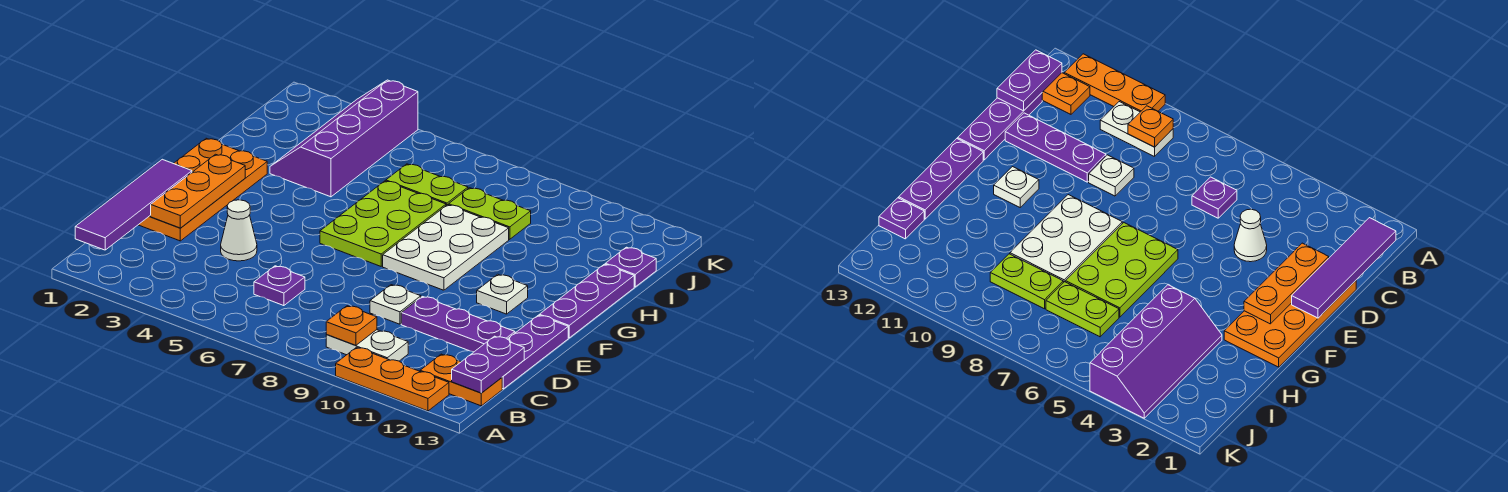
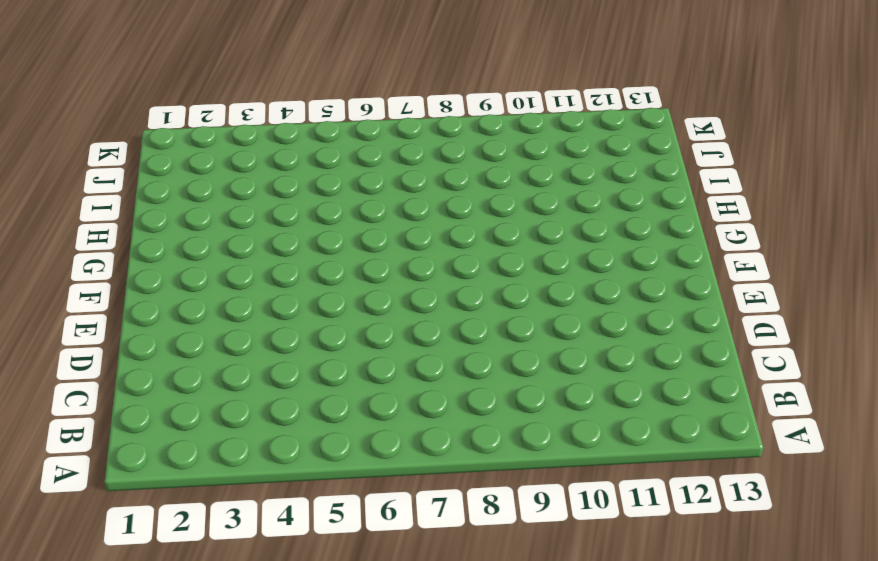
none -> orange 1x3 plate [336,347,449,411]
none -> white 1x2 plate [326,330,408,361]
none -> orange 1x2 plate [420,354,502,406]

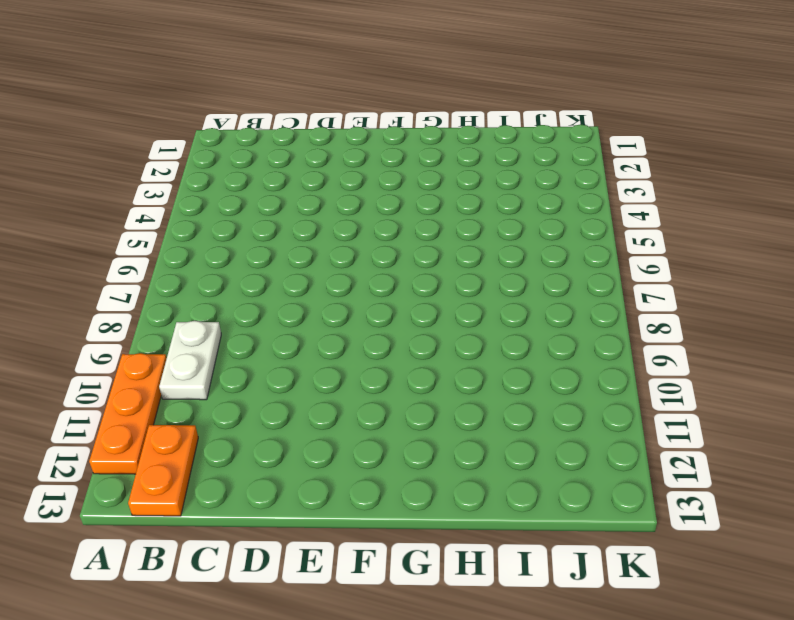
none -> purple 1x1 plate [254,266,305,306]
none -> purple 1x3 plate [502,315,568,389]
none -> orange 2x4 plate [139,138,267,241]

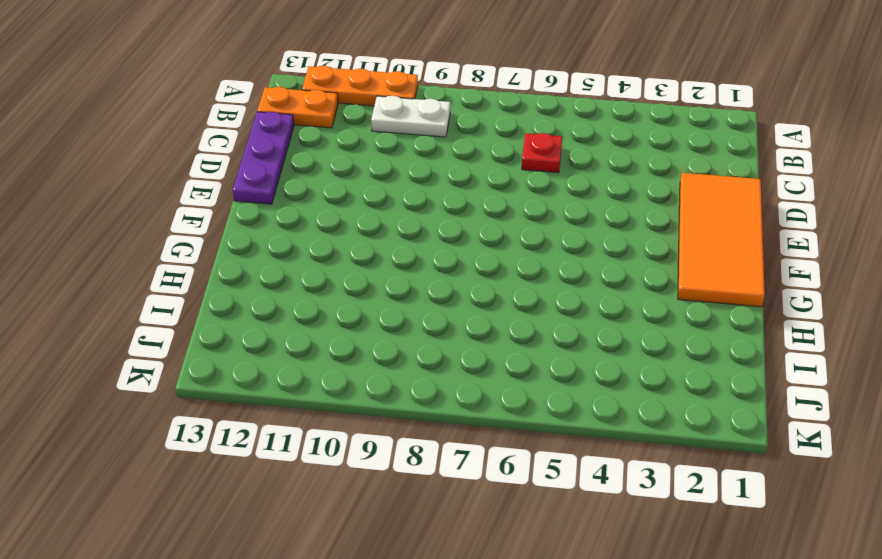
red 1x1 plate [522,133,562,173] -> purple 1x1 plate [254,266,305,306]
orange 2x4 tile [678,173,765,307] -> orange 2x4 plate [139,138,267,241]
none -> white 1x1 cone [221,200,257,261]
none -> white 1x1 plate [370,285,421,324]
none -> purple 1x3 plate [401,297,515,352]

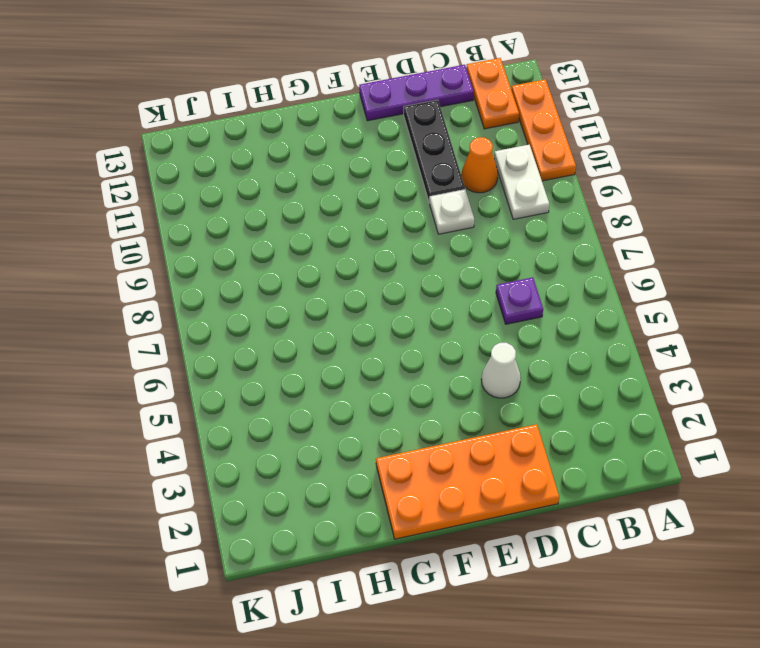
orange 1x1 cone [461,137,498,193] -> none
black 1x3 plate [404,100,465,203] -> purple 1x3 plate [401,297,515,352]
none -> lime 2x3 plate [320,181,446,266]
none -> white 2x3 plate [383,205,509,290]
none -> white 1x1 plate [477,274,528,314]

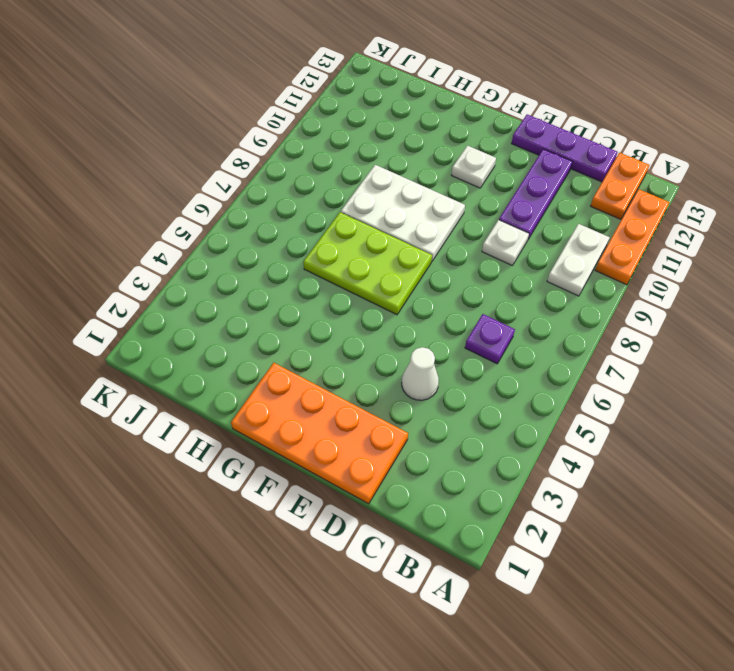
none -> purple 1x3 plate [539,264,634,338]
none -> purple 2x4 slope [270,80,418,197]
none -> lime 1x2 plate [386,164,468,205]

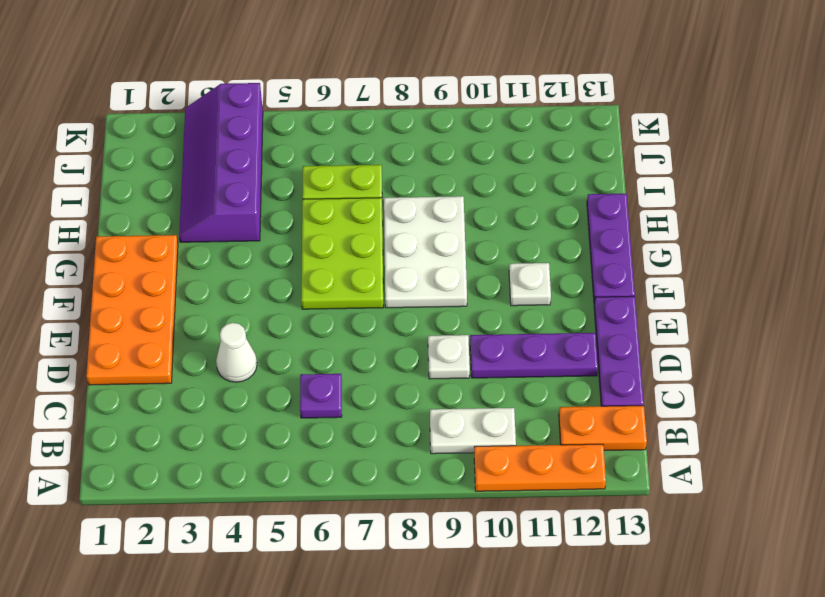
none -> lime 1x2 plate [449,188,531,239]
none -> purple 1x1 plate [605,247,656,287]
none -> purple 1x4 tile [75,159,192,250]

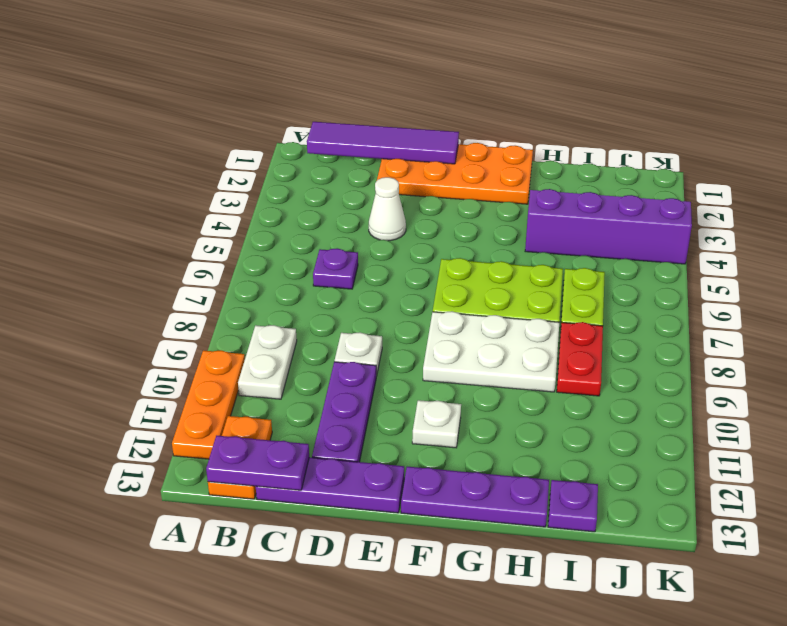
red 1x2 plate [557,322,603,396] -> lime 1x2 plate [449,188,531,239]
none -> orange 1x1 plate [326,306,377,345]
none -> orange 1x3 plate [151,154,245,228]

